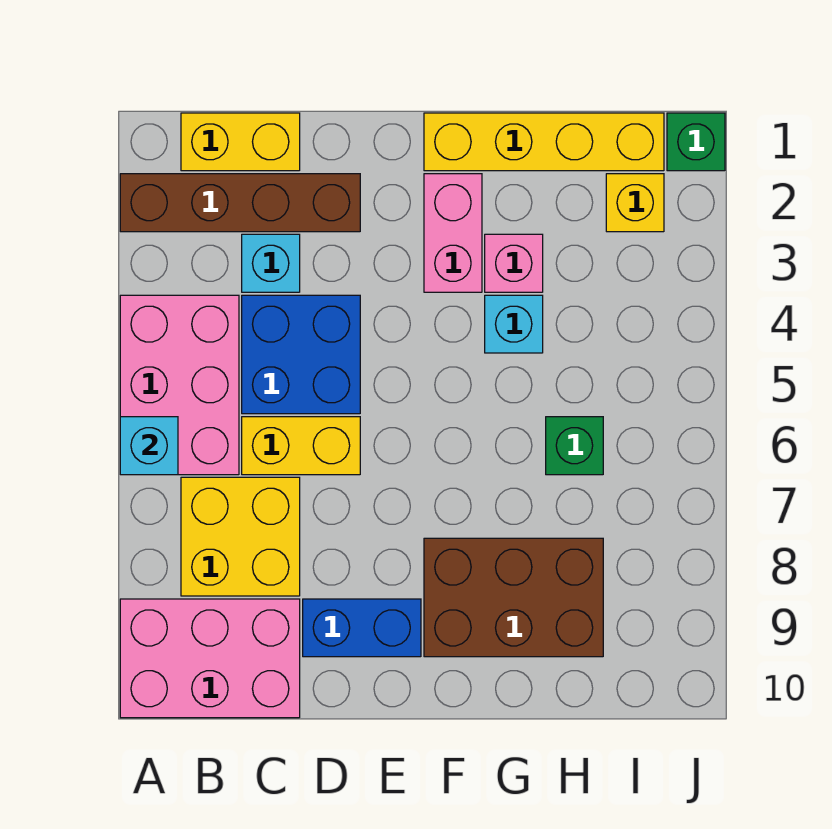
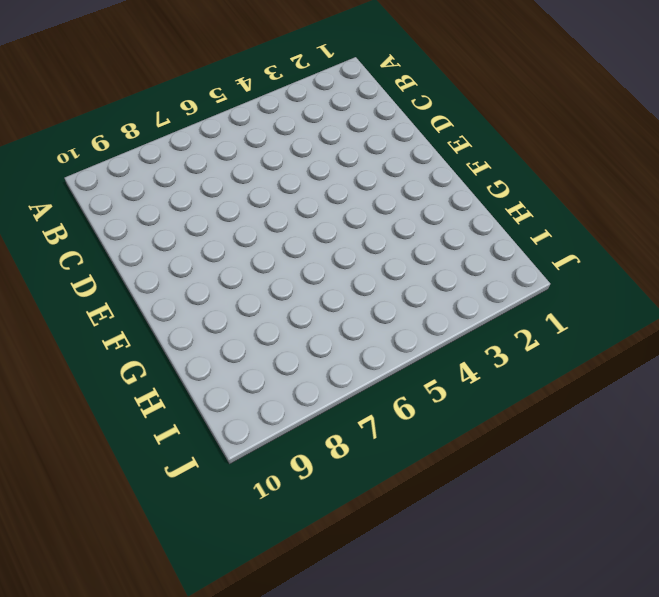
none -> brown 1x4 brick [120,174,360,232]
none -> pink 2x3 brick [120,295,239,475]
none -> pink 2x3 brick [120,599,300,718]

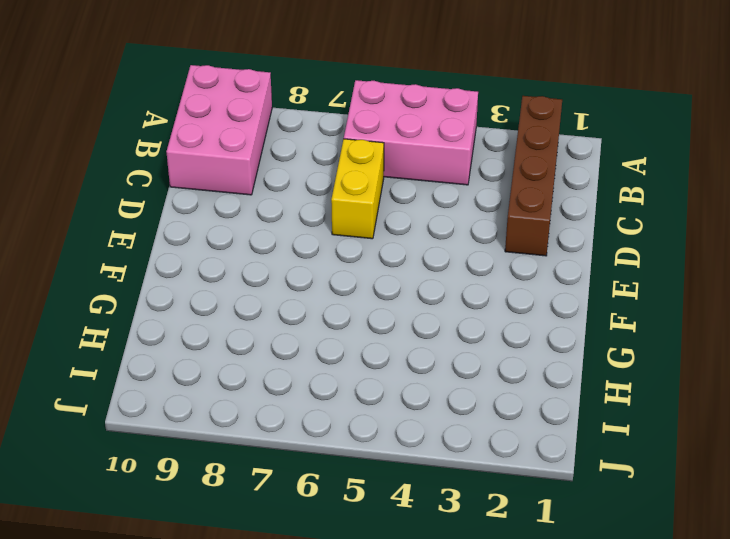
none -> yellow 1x2 brick [181,113,300,171]
none -> yellow 2x2 brick [181,477,300,596]
none -> cyan 1x1 brick [242,234,300,292]

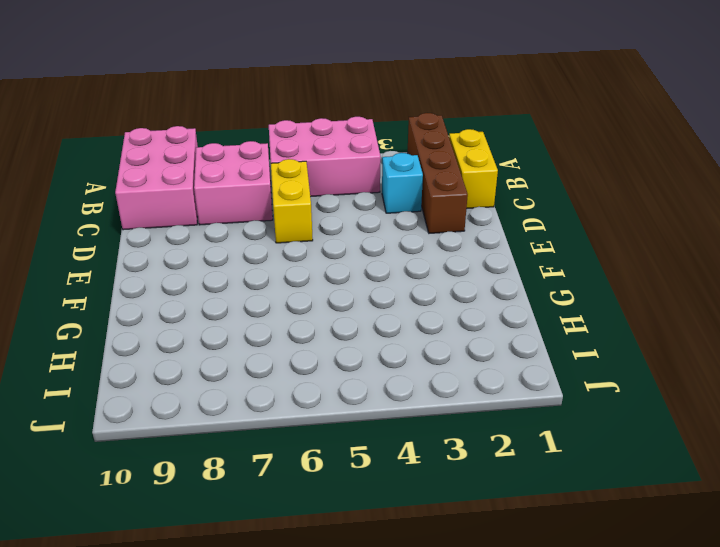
pink 2x2 brick [194,141,273,225] -> yellow 2x2 brick [181,477,300,596]
none -> blue 2x2 brick [242,295,360,414]
none -> blue 1x2 brick [303,599,421,657]
none -> yellow 1x4 brick [424,113,664,171]

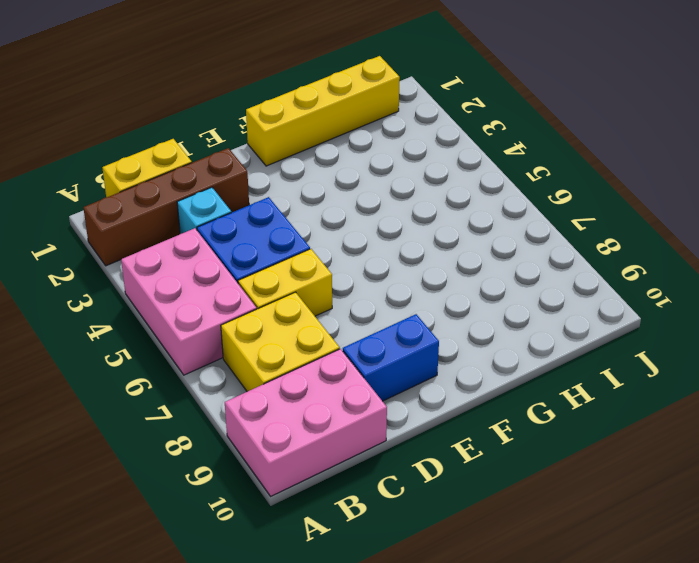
none -> pink 1x2 brick [424,174,482,292]
none -> brown 2x3 brick [424,538,603,657]
none -> pink 1x1 brick [485,234,543,292]

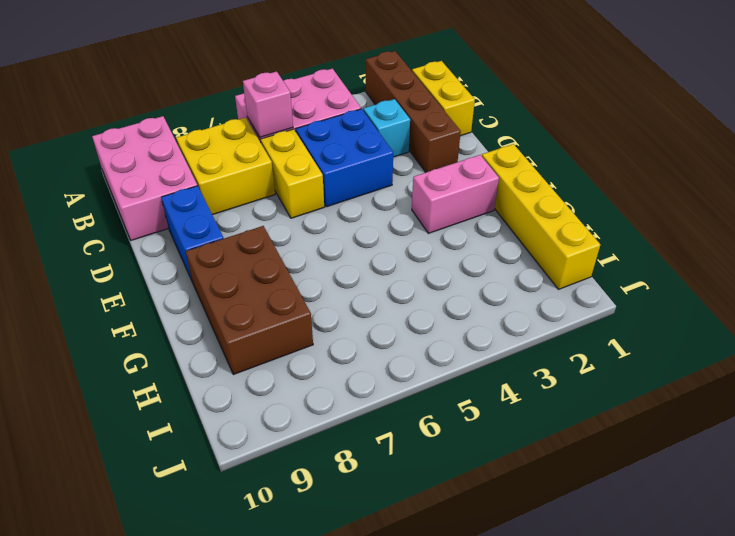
pink 1x1 brick [243,71,293,137] -> pink 1x1 brick moved to [485,234,543,292]
none -> cyan 1x1 brick [485,295,543,353]
none -> green 1x1 brick [546,417,603,475]
none -> yellow 1x1 brick [606,174,664,232]

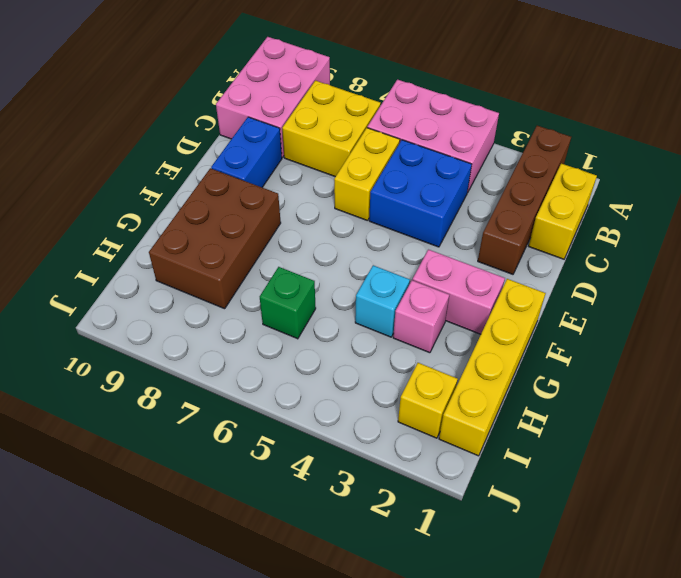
none -> cyan 1x1 brick [242,234,300,292]
none -> green 1x1 brick [667,113,725,171]
none -> cyan 1x1 brick [120,417,178,475]

